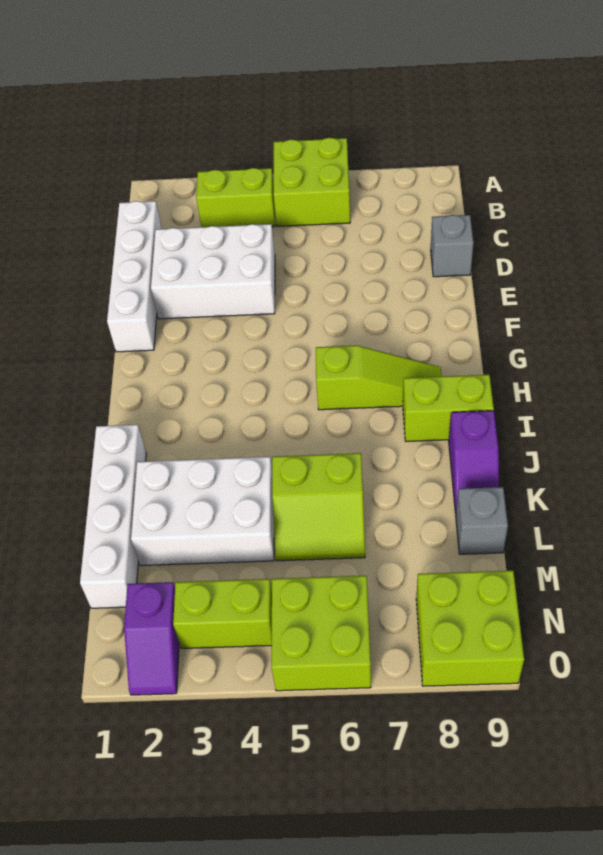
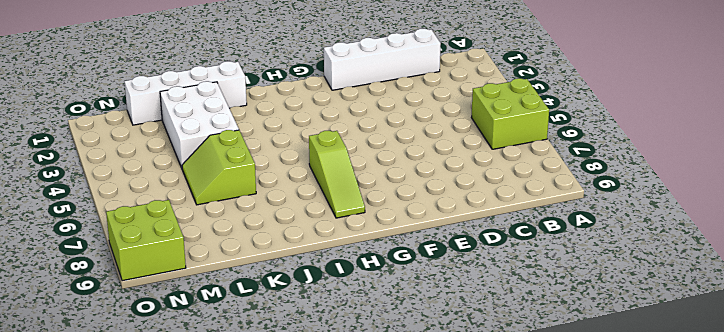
none -> lime 1x2 brick [196,168,275,227]
none -> white 2x3 brick [151,224,275,319]
none -> grey 1x1 brick [431,215,474,277]

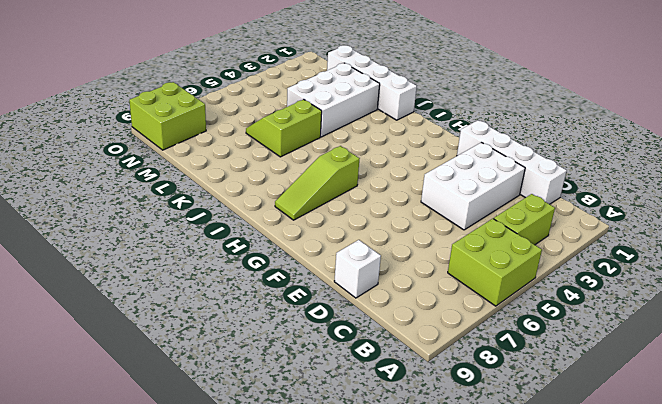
white 1x1 brick [334,240,381,298] -> grey 1x1 brick [431,215,474,277]
none -> lime 1x2 brick [403,375,494,441]
none -> purple 1x2 slope [449,411,499,513]
none -> grey 1x1 brick [456,487,508,554]

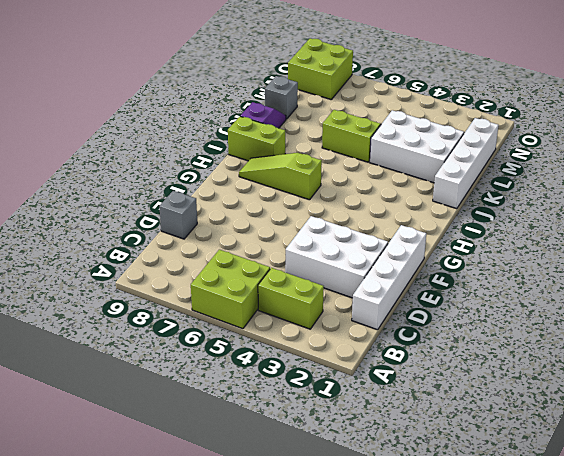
none -> purple 1x2 slope [124,582,179,695]
none -> lime 1x2 brick [173,579,272,649]
none -> lime 2x2 brick [272,576,371,691]

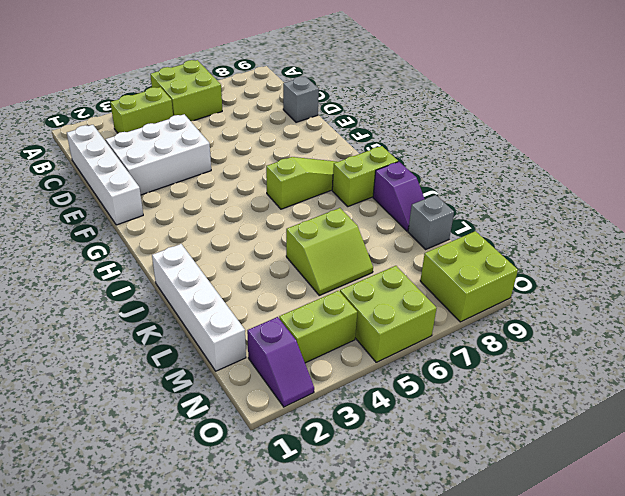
none -> white 2x3 brick [131,457,274,566]

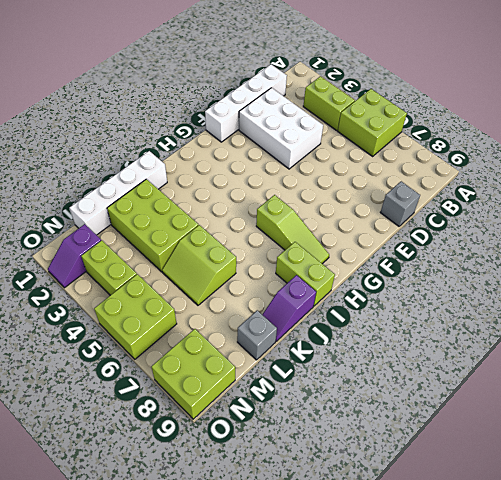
lime 2x3 brick [107,179,199,272] -> white 2x3 brick [131,457,274,566]

